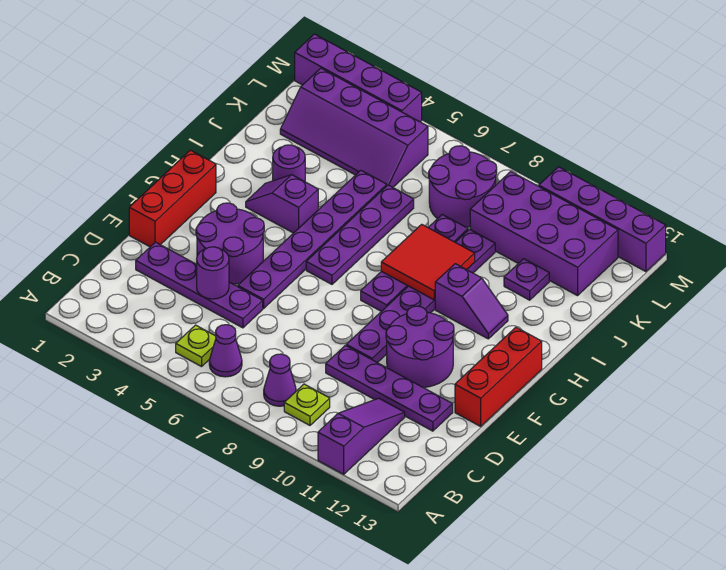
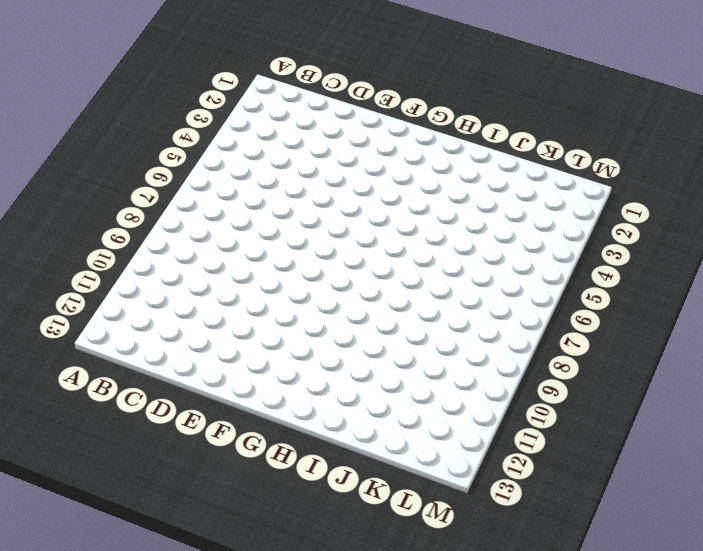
none -> purple 1x3 slope [318,398,405,474]
none -> lime 1x1 plate [176,325,216,367]
none -> purple 1x1 cone [209,325,242,377]

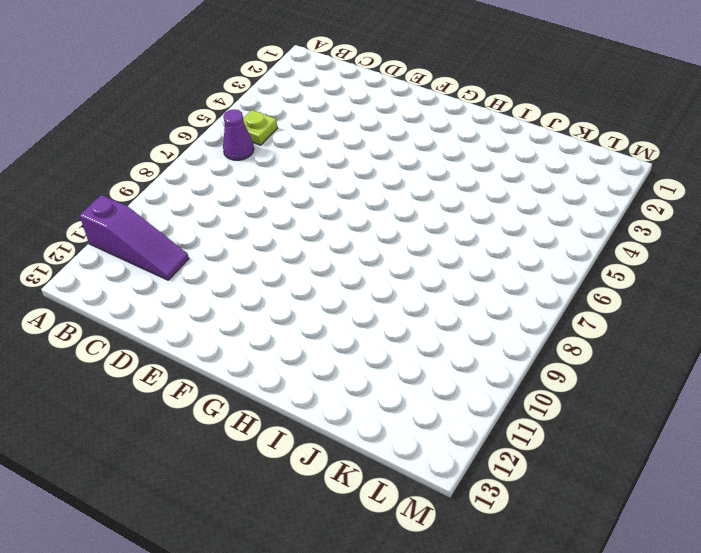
none -> purple 1x1 cone [264,354,296,406]
none -> lime 1x1 plate [284,384,330,425]
none -> purple 1x4 plate [136,242,263,328]

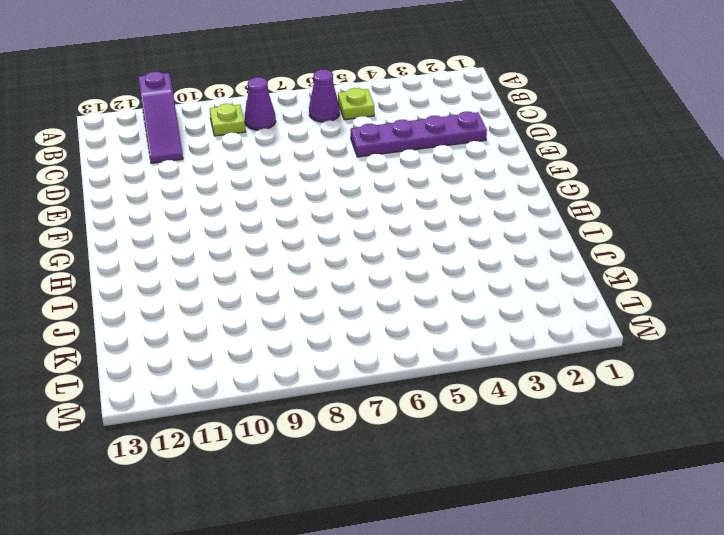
none -> purple 1x4 plate [326,345,453,431]
none -> red 1x3 brick [129,150,216,247]
none -> purple 2x2 round brick [196,203,264,284]

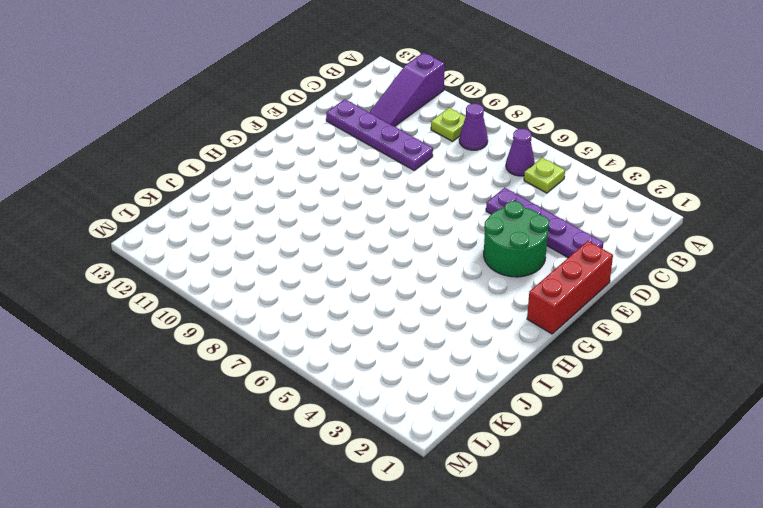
green 2x2 round brick [484,201,549,277] -> purple 2x2 round brick [196,203,264,284]
none -> purple 1x6 plate [238,170,387,308]
none -> purple 1x6 plate [346,229,495,363]
none -> purple 2x2 round brick [386,306,454,387]

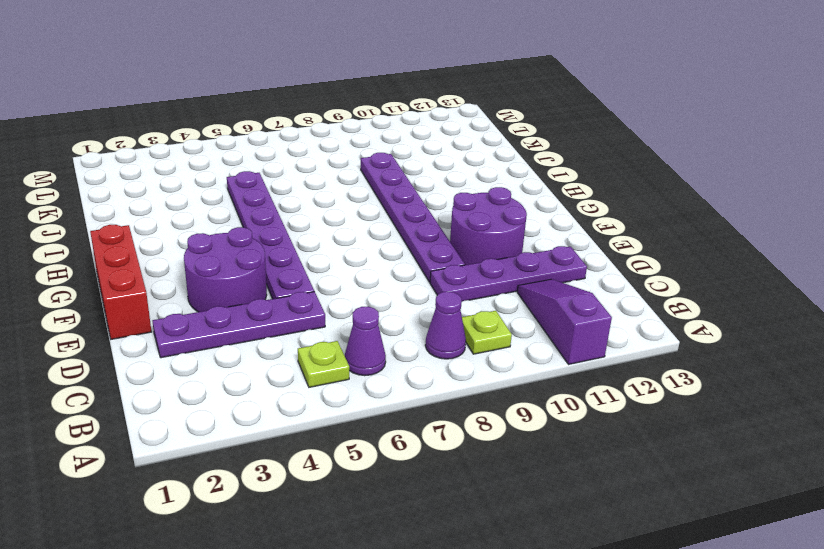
none -> red 1x3 brick [455,327,542,426]
none -> purple 1x4 plate [306,185,414,284]
none -> purple 1x4 plate [361,215,468,311]

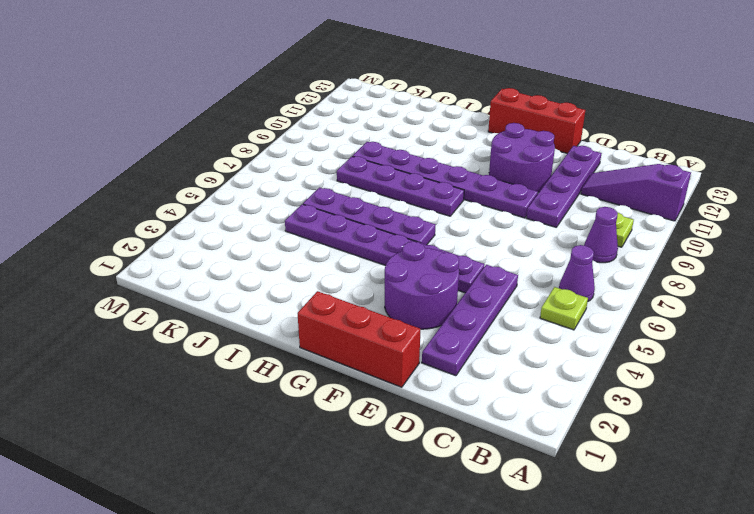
none -> purple 1x2 slope [246,175,318,233]
none -> purple 1x2 slope [435,264,508,339]
none -> purple 1x1 round brick [273,145,305,182]

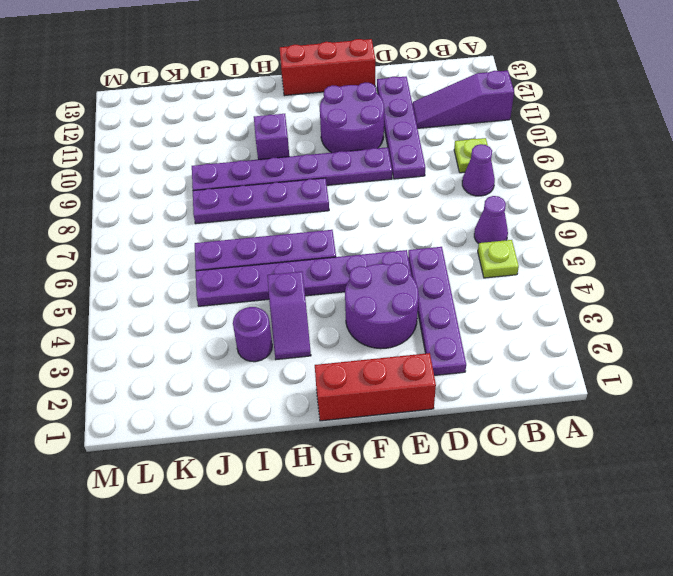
none -> purple 1x1 plate [504,259,549,300]
none -> purple 2x4 slope [280,68,428,187]
none -> purple 2x2 round brick [429,146,497,227]

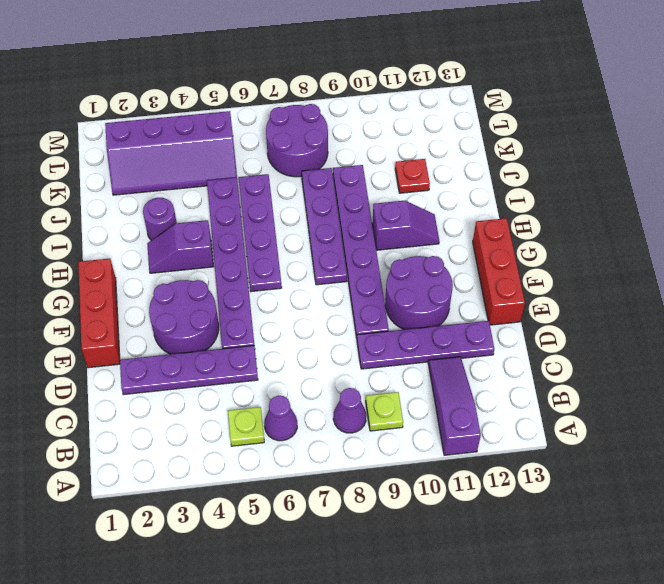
red 1x1 plate [395,159,430,193] -> purple 1x1 plate [504,259,549,300]
none -> purple 2x4 brick [470,172,618,296]
none -> purple 1x4 brick [295,34,422,122]
none -> purple 1x4 brick [539,167,666,272]

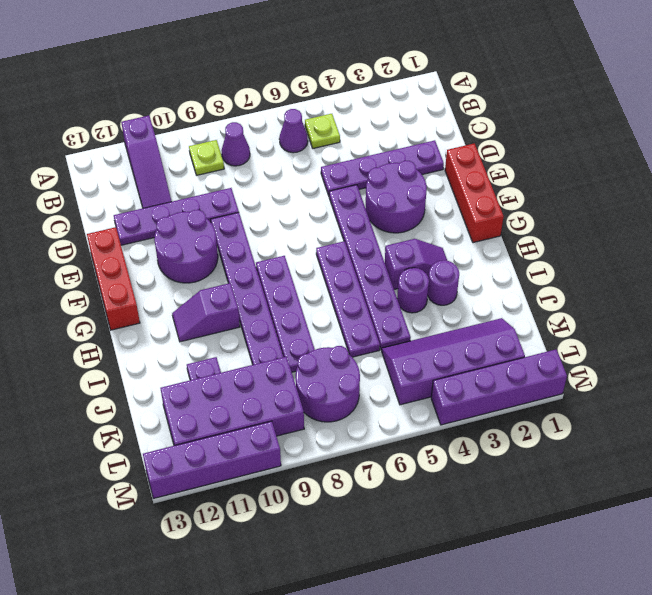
purple 1x1 round brick [397,268,429,313] -> purple 1x1 round brick moved to [197,247,229,299]
none -> red 2x2 tile [381,224,475,300]

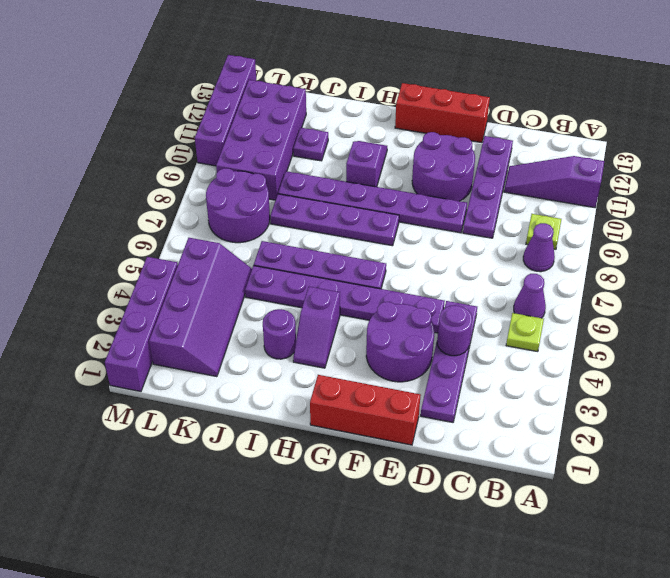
none -> red 2x2 tile [381,224,475,300]

